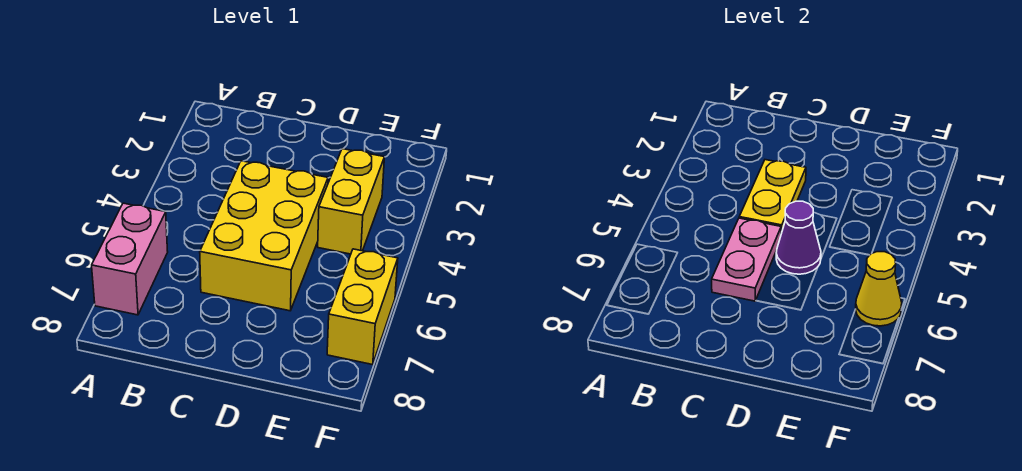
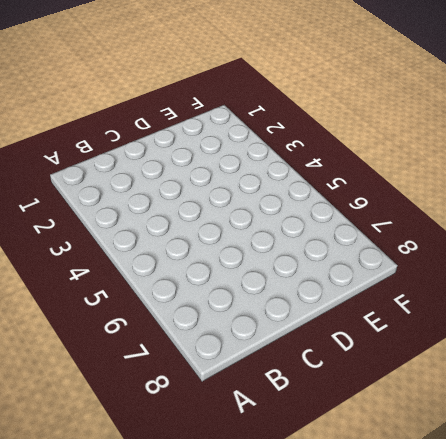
none -> pink 1x2 brick [92,203,168,315]
none -> yellow 2x3 brick [200,161,328,311]

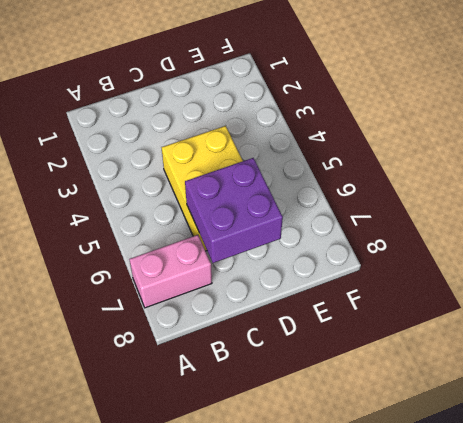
pink 1x2 brick [129,235,212,308] -> pink 1x2 brick turned to [92,203,168,315]
purple 2x2 brick [185,158,283,263] -> pink 1x2 plate [712,218,781,301]
none -> yellow 1x2 brick [318,149,384,254]
none -> yellow 1x2 brick [327,249,398,365]

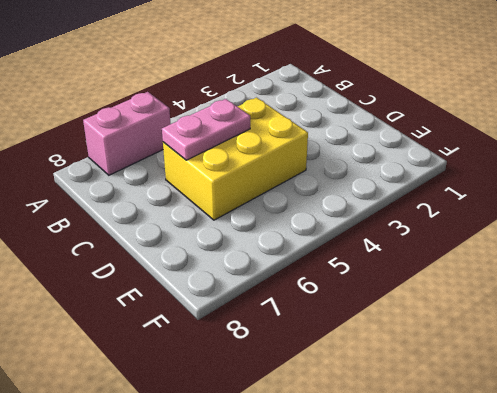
none -> yellow 1x2 brick [318,149,384,254]
none -> yellow 1x2 brick [327,249,398,365]

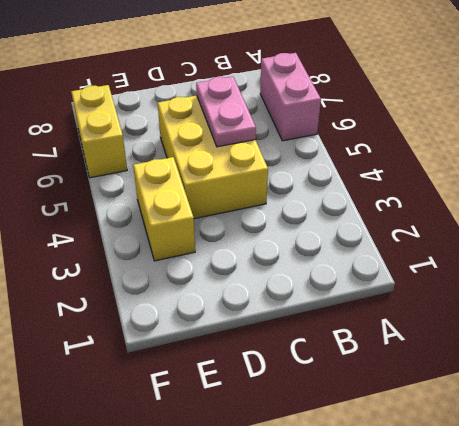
none -> yellow 1x2 plate [739,160,806,234]
none -> purple 1x1 cone [776,201,821,274]

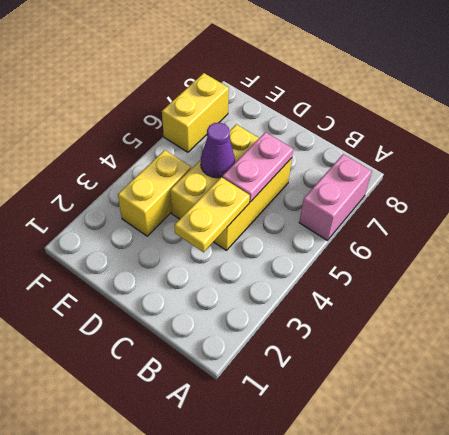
none -> yellow 1x1 cone [856,252,902,326]

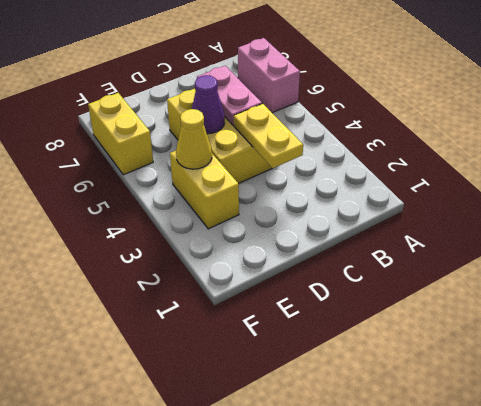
yellow 1x1 cone [176,109,212,169] -> yellow 1x1 cone moved to [856,252,902,326]

